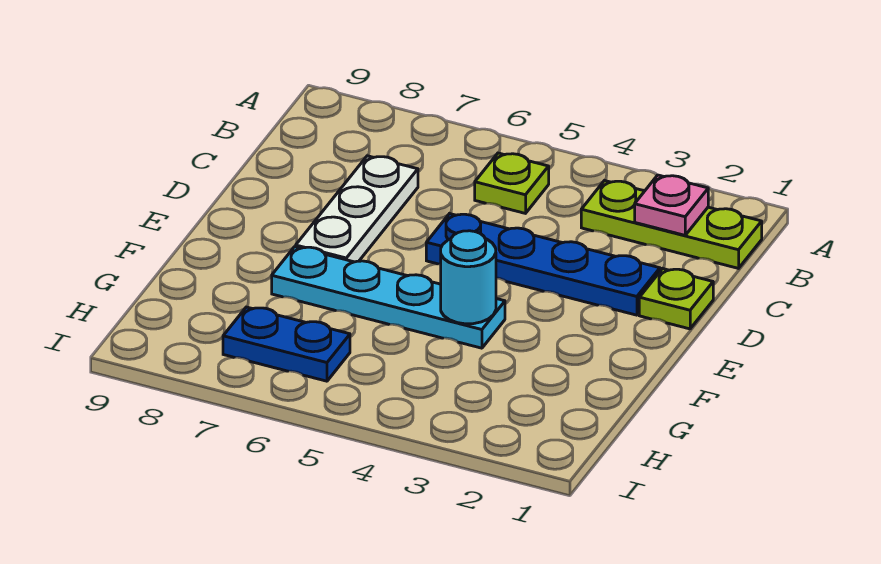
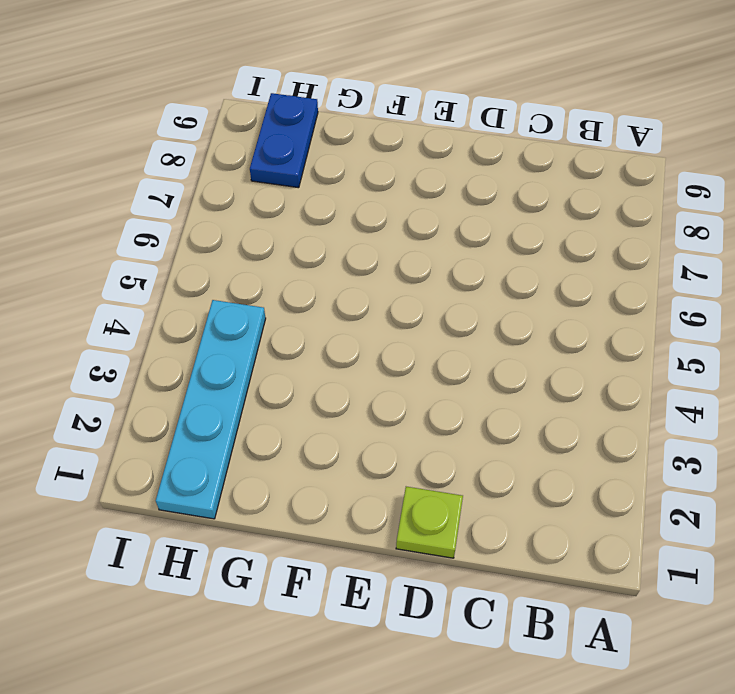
cyan 1x4 plate [156,300,266,519] -> cyan 1x4 plate moved to [272,247,505,348]
blue 1x2 plate [250,93,318,188] -> blue 1x2 plate moved to [223,307,350,381]
none -> lime 1x3 plate [581,180,762,268]
none -> lime 1x1 plate [475,153,549,213]

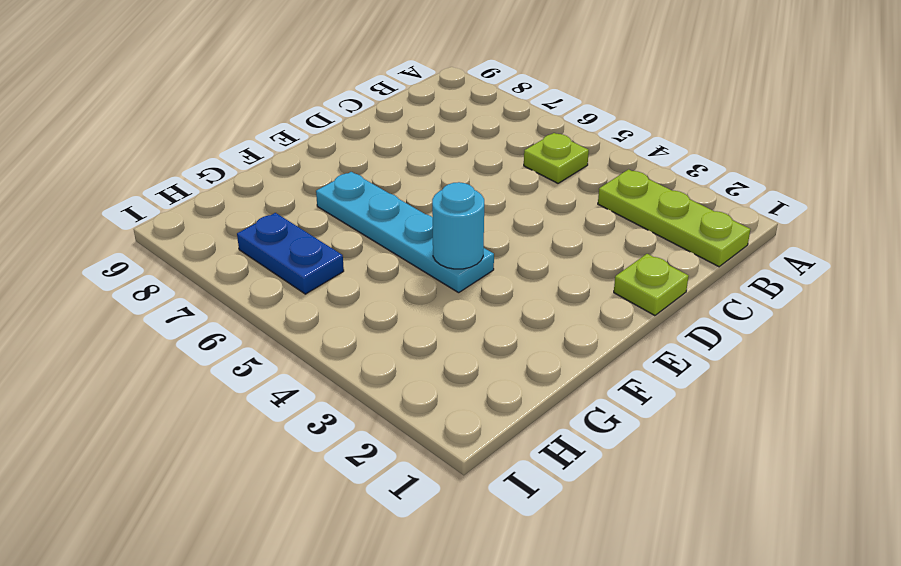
none -> white 1x3 plate [296,156,418,262]
none -> blue 1x4 plate [426,214,660,315]

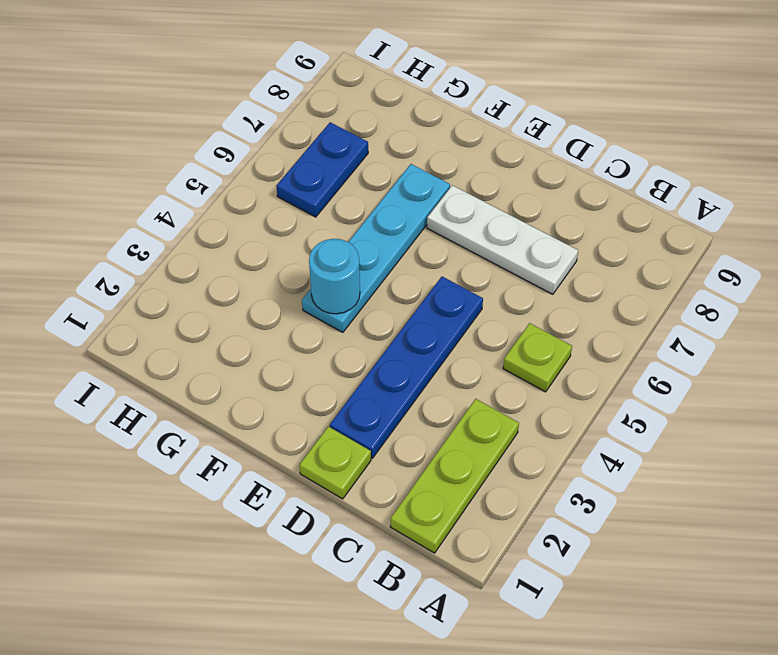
none -> pink 1x1 plate [635,175,708,235]

